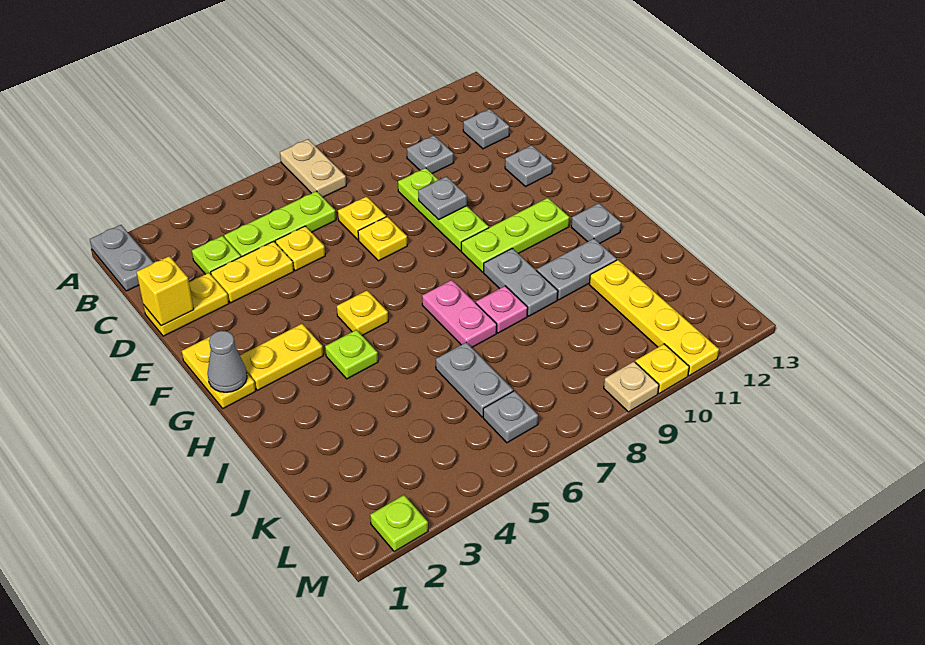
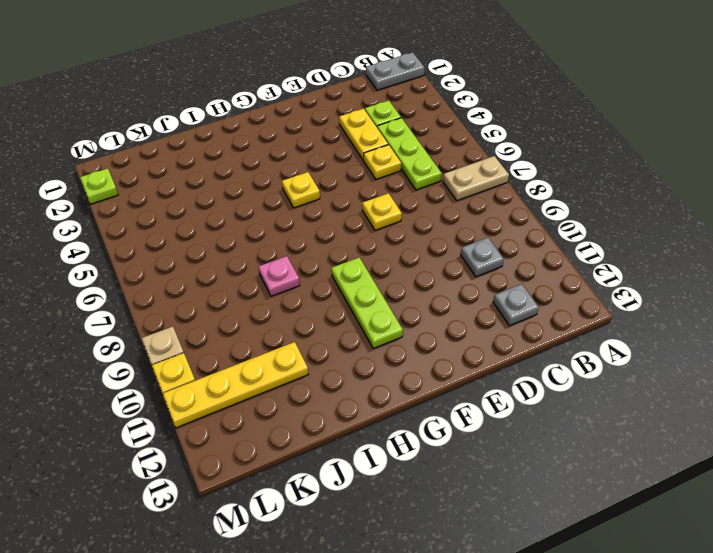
none -> yellow 1x2 plate [143,273,229,336]
none -> yellow 1x1 plate [338,197,386,240]
none -> lime 1x3 plate [398,168,489,251]
none -> grey 1x1 plate [505,145,553,186]

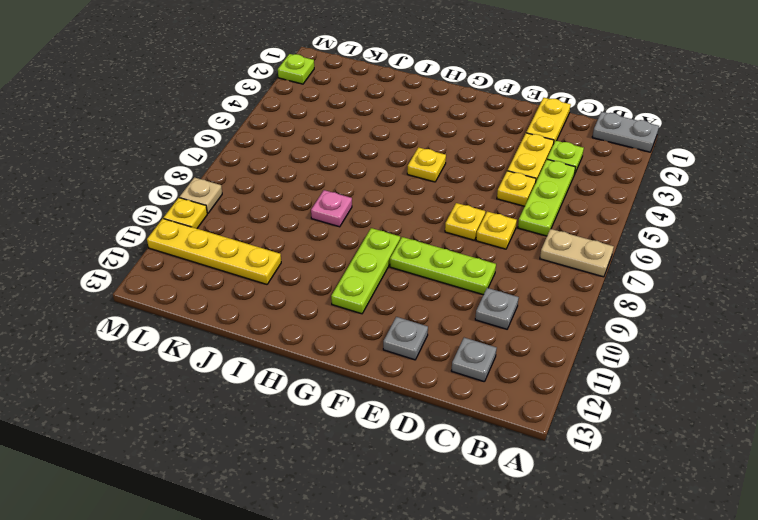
none -> yellow 1x2 plate [182,337,256,408]
none -> yellow 1x2 plate [240,324,323,390]
none -> lime 1x1 plate [325,330,378,379]
none -> pink 1x2 plate [422,280,497,347]

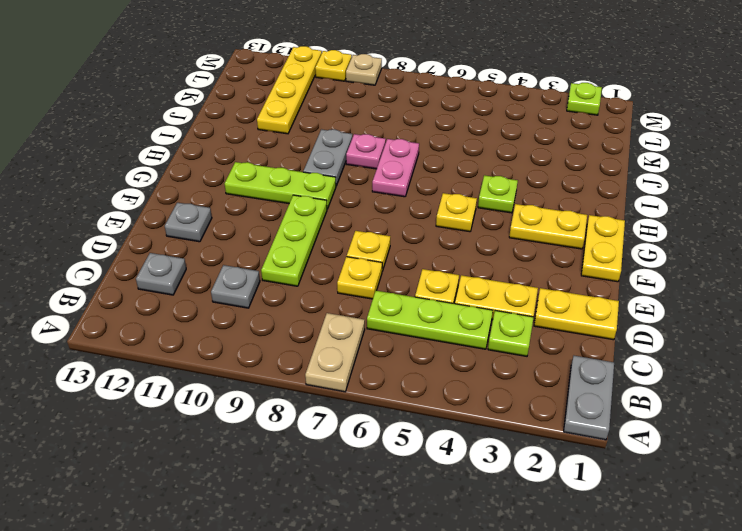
none -> grey 1x1 plate [571,203,621,243]
none -> grey 1x2 plate [537,239,617,300]
none -> grey 1x2 plate [436,342,513,417]
none -> grey 1x1 plate [483,391,538,443]

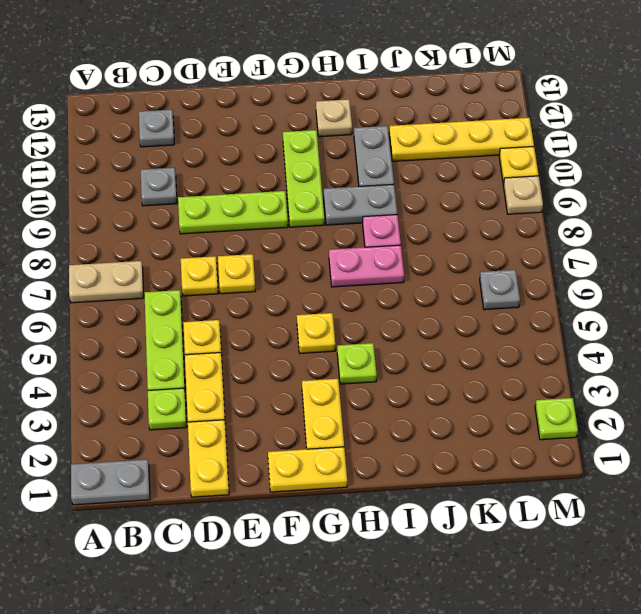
tan 1x1 plate [316,99,352,137] -> grey 1x1 plate [571,203,621,243]
none -> grey 1x1 plate [505,145,553,186]
none -> grey 1x2 plate [436,342,513,417]
none -> yellow 1x1 brick [136,256,194,326]
none -> grey 1x1 plate [418,176,467,220]

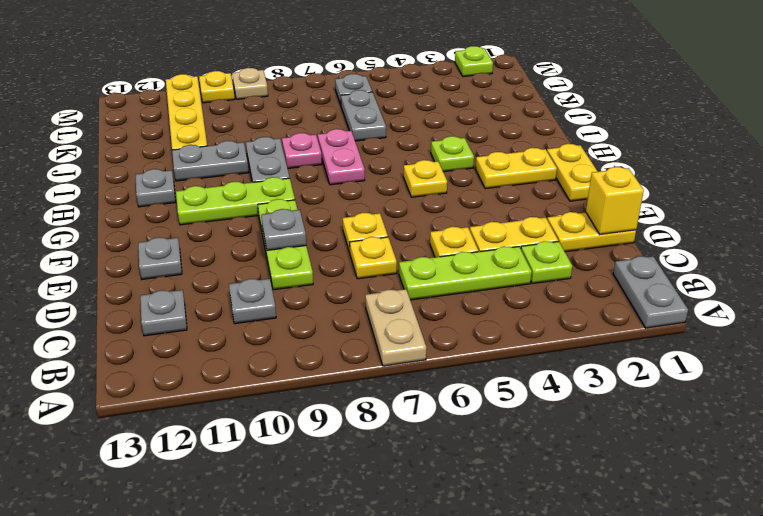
none -> grey 1x1 cone [208,331,247,392]

